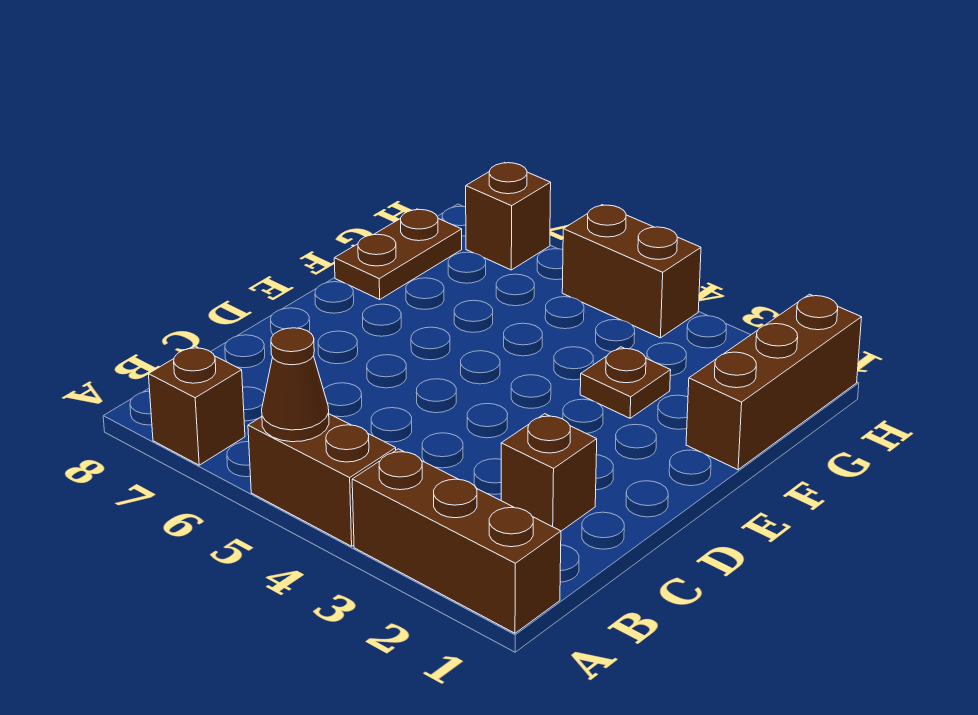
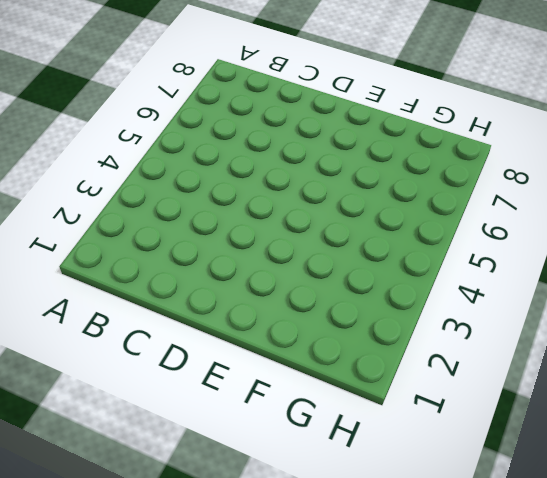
none -> brown 1x3 brick [352,449,561,633]
none -> brown 1x2 brick [248,414,396,546]

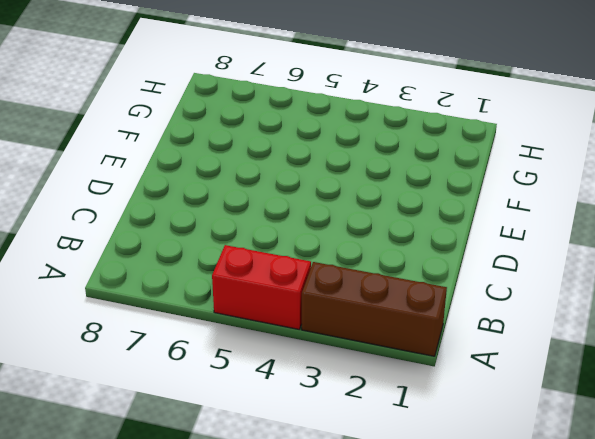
red 1x2 brick [212,245,311,329] -> brown 1x2 brick [248,414,396,546]
none -> brown 1x1 brick [149,346,245,465]
none -> brown 1x1 brick [501,414,597,531]

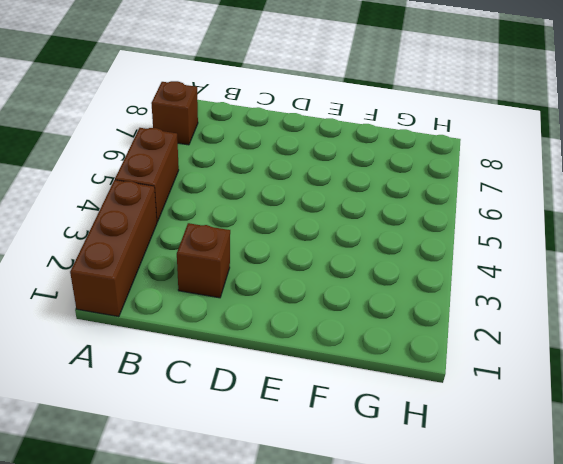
none -> brown 1x3 brick [686,294,862,470]
none -> brown 1x1 plate [580,347,671,418]

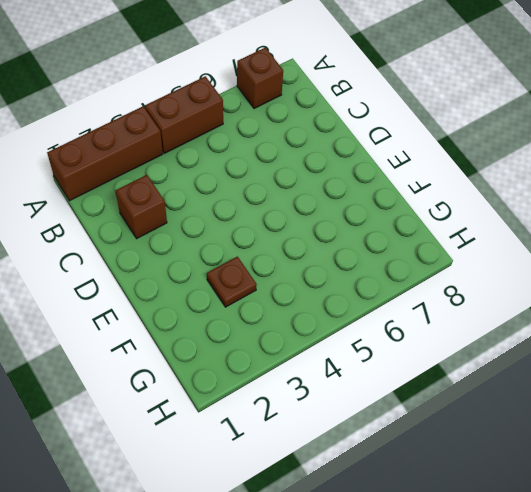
none -> brown 1x3 brick [686,294,862,470]
none -> brown 1x2 plate [334,209,462,299]

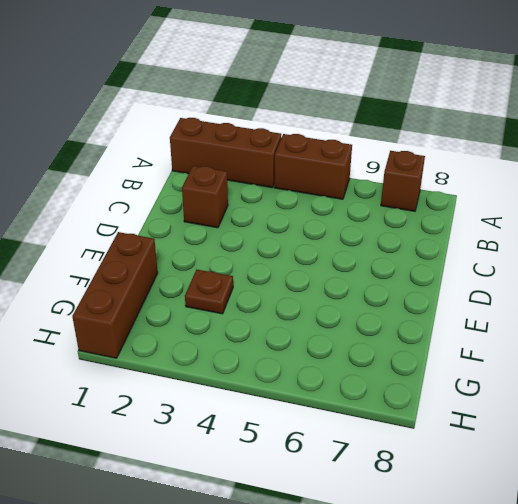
none -> brown 1x2 plate [334,209,462,299]
none -> brown 1x2 brick [562,205,701,338]

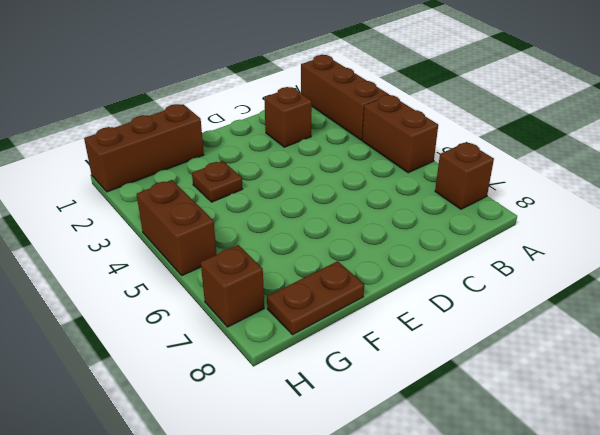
none -> brown 1x1 cone [262,328,329,442]

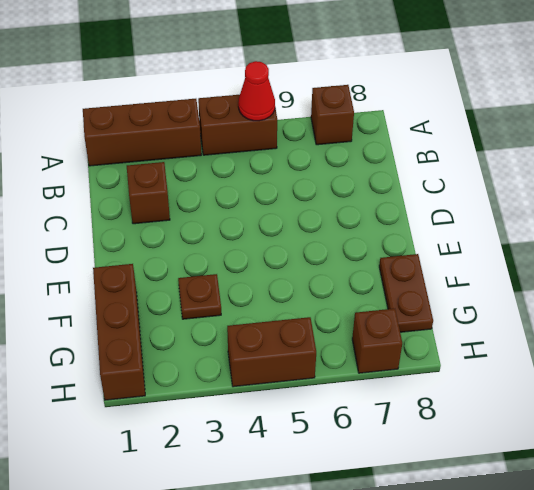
red 1x1 cone [238,61,275,121] -> brown 1x1 cone [262,328,329,442]

